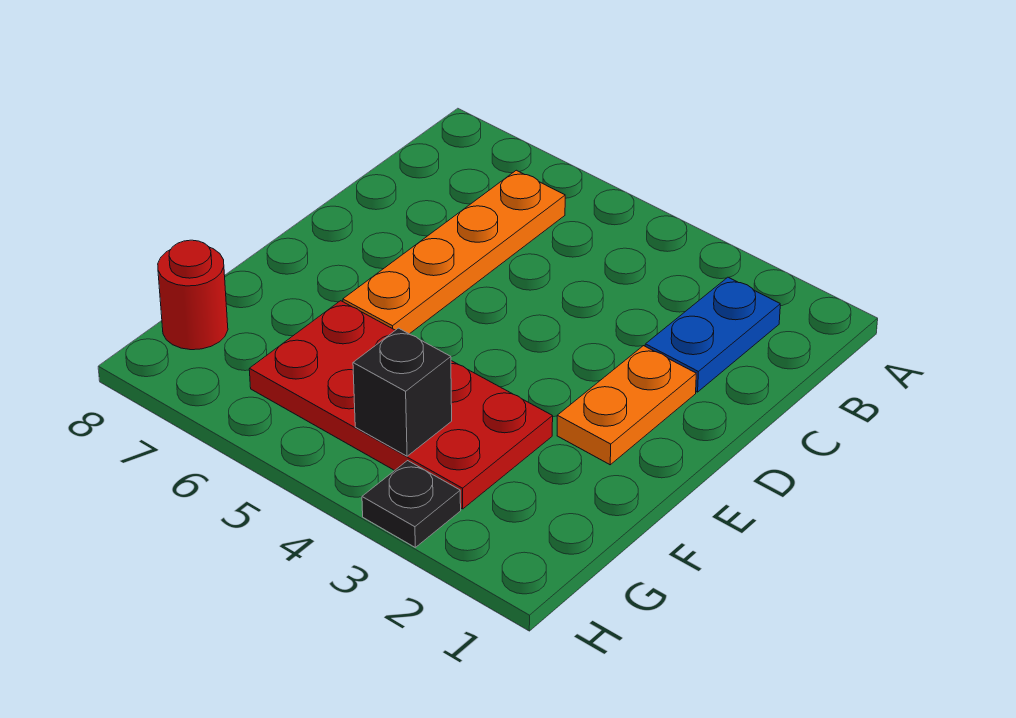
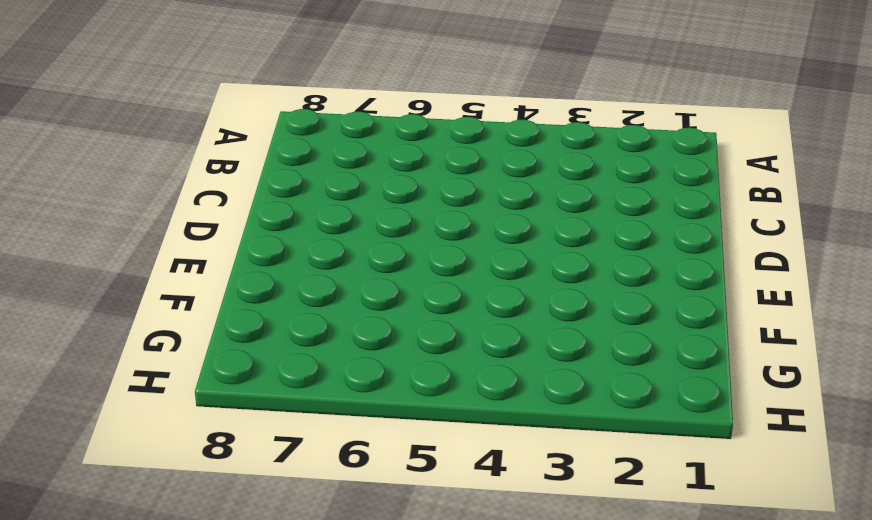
none -> blue 1x2 plate [645,277,780,392]
none -> orange 1x4 plate [343,170,565,334]

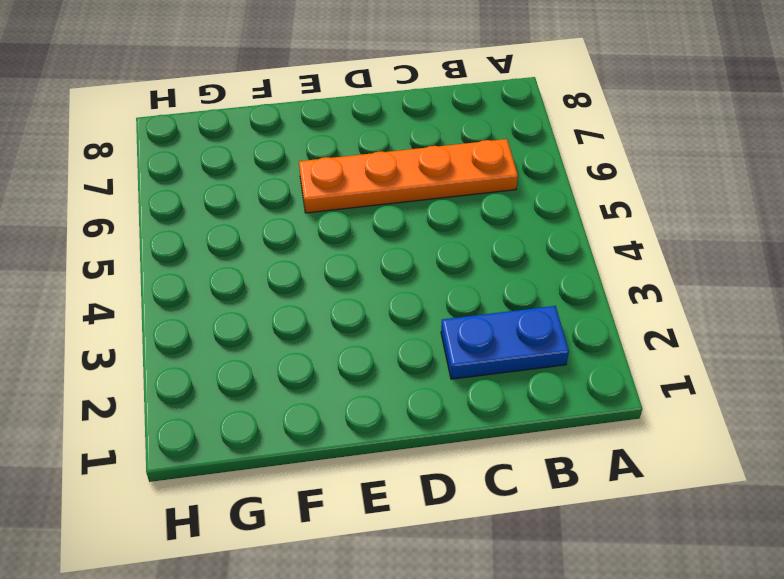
none -> orange 1x2 plate [557,346,696,465]
none -> red 2x4 plate [249,301,553,509]

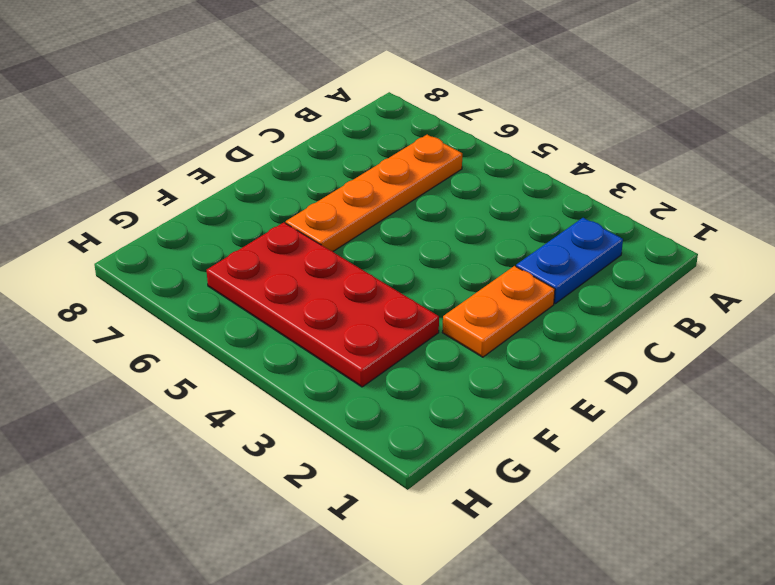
none -> red 1x1 round brick [158,240,228,350]
none -> black 1x1 plate [362,461,461,547]

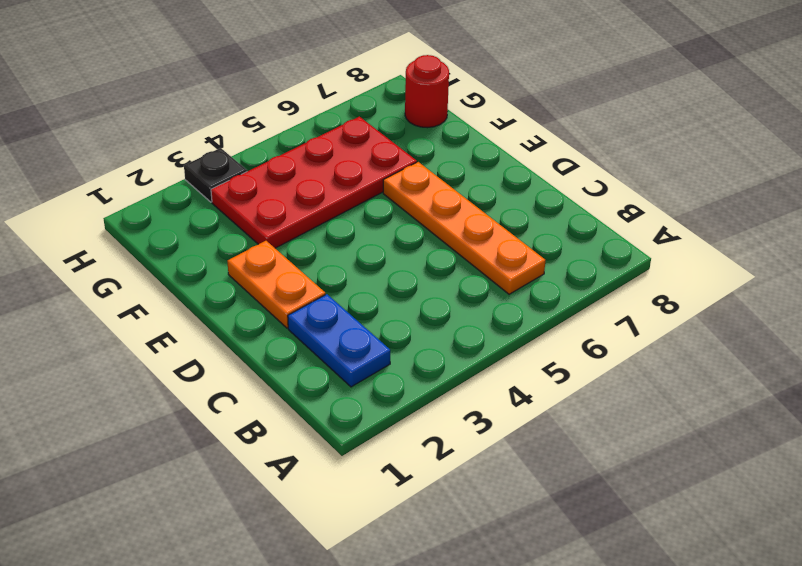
none -> black 1x1 brick [353,328,452,456]

